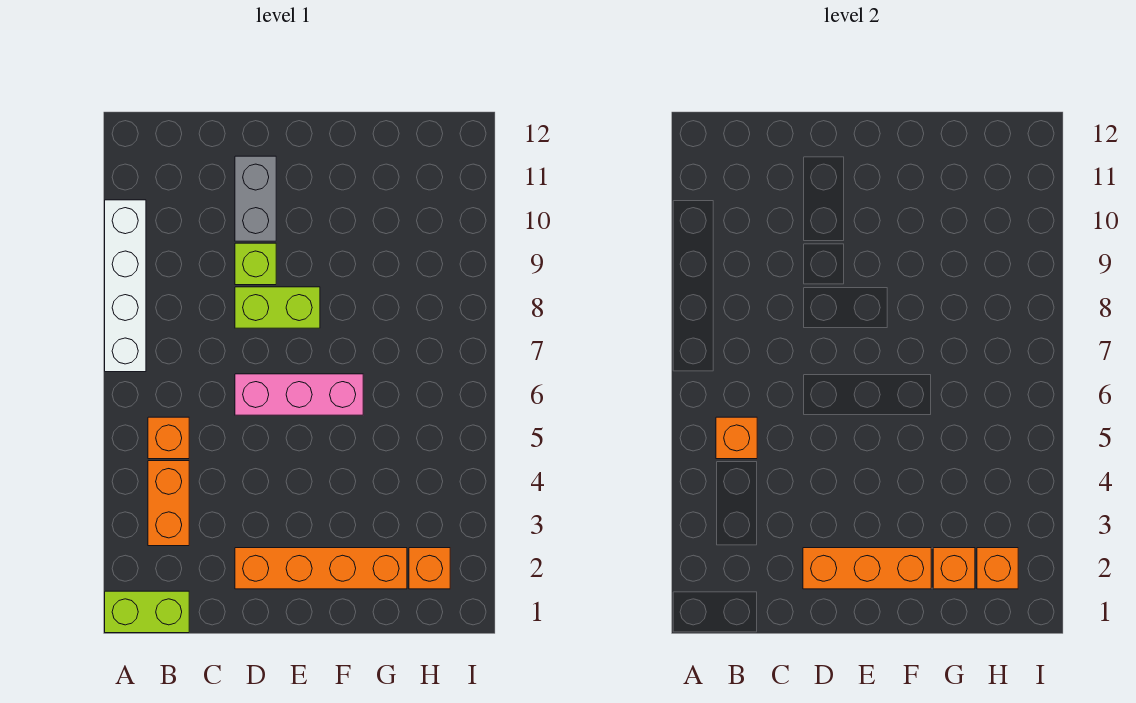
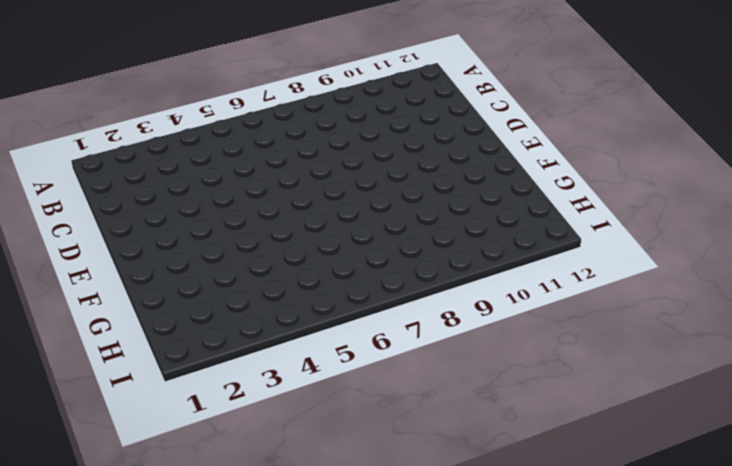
none -> lime 1x2 brick [105,591,189,633]
none -> white 1x4 brick [105,200,146,372]
none -> orange 1x2 brick [148,461,189,546]

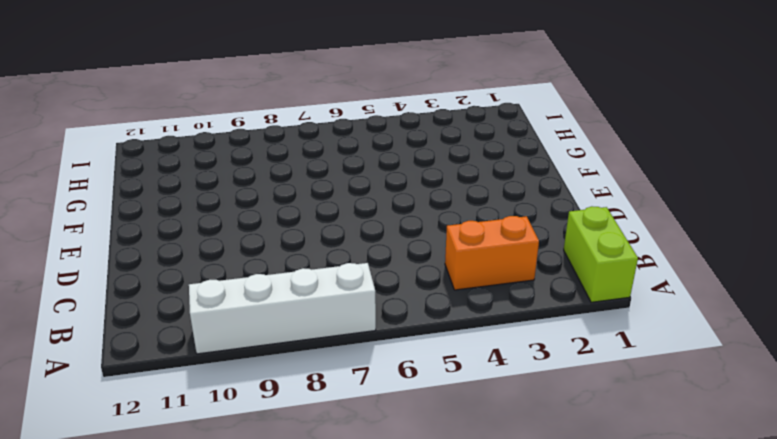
none -> orange 1x1 brick [148,417,189,459]
none -> orange 1x4 brick [235,548,407,589]
none -> pink 1x3 brick [235,374,363,415]

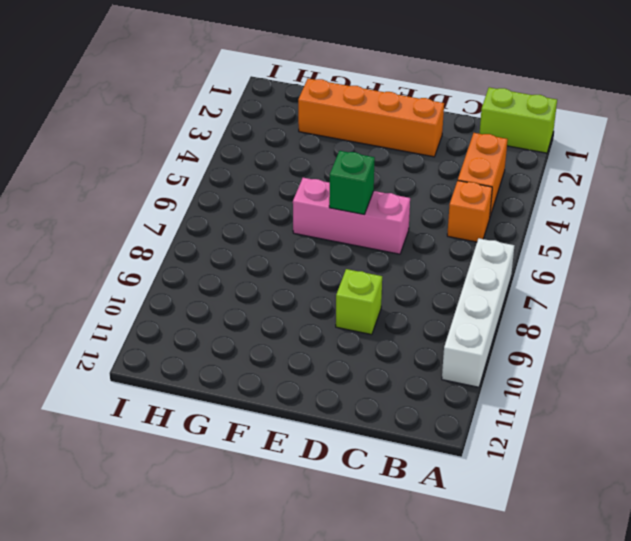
green 1x1 brick [329,151,375,214] -> none
none -> lime 1x2 brick [235,287,320,328]
none -> grey 1x2 brick [235,156,276,241]
none -> orange 1x1 brick [409,548,450,589]

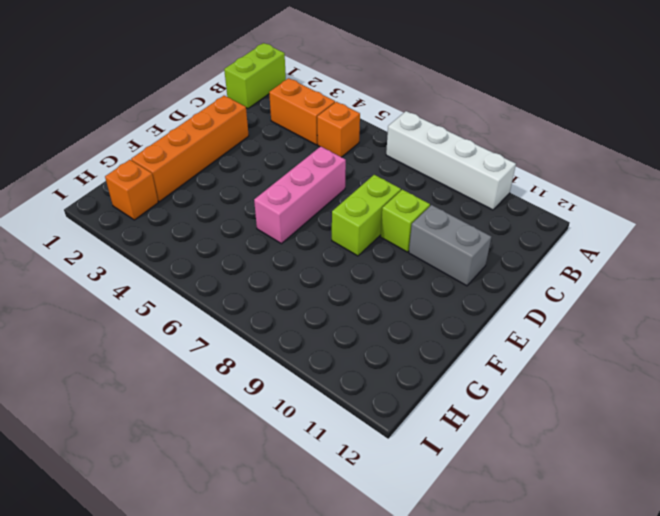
none -> orange 1x1 brick [716,417,757,459]
none -> orange 1x3 brick [803,548,931,589]
none -> orange 1x1 brick [933,548,975,589]

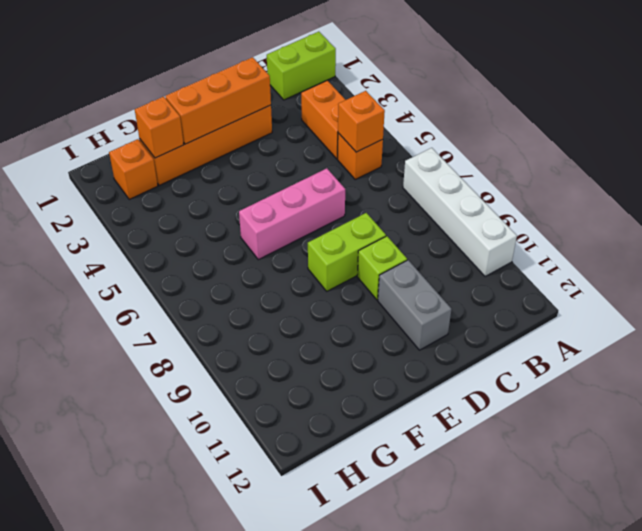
none -> orange 1x1 brick [977,548,1018,589]

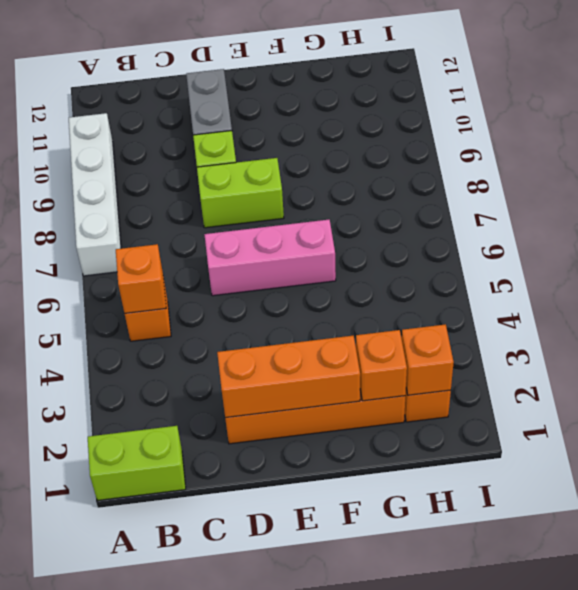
none -> orange 1x2 brick [148,461,189,546]

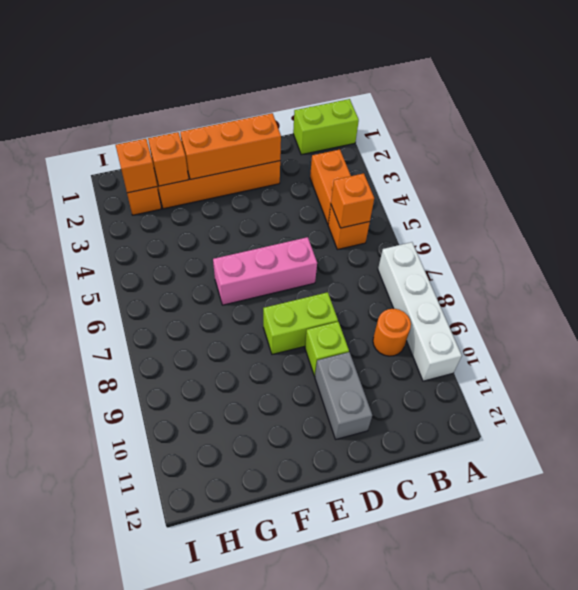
orange 1x1 round brick [373,309,411,356] -> none

